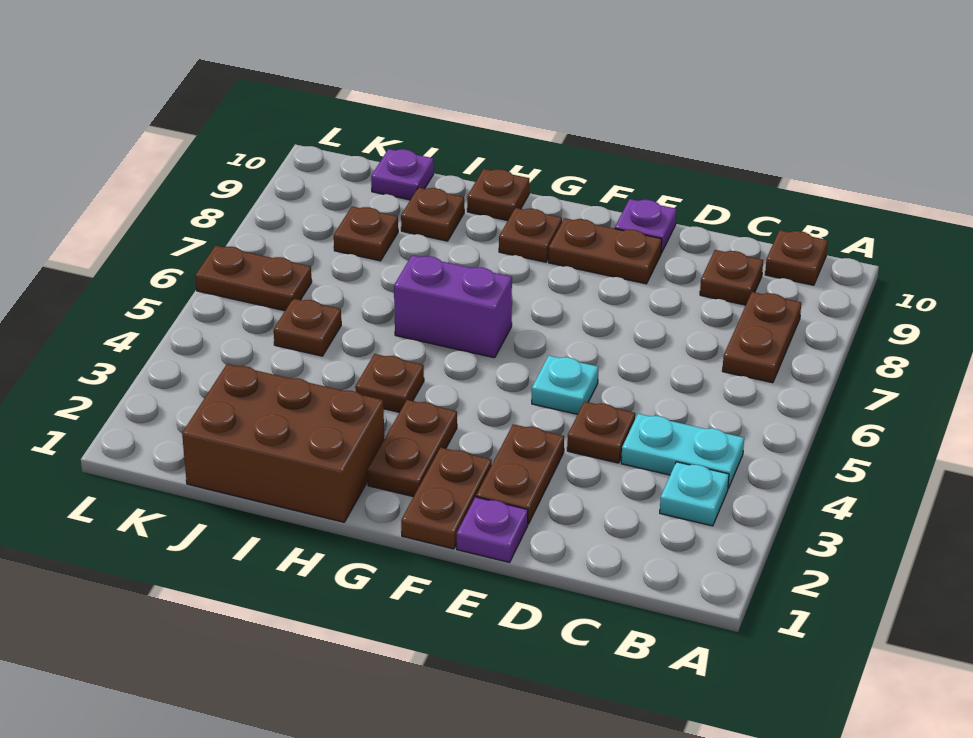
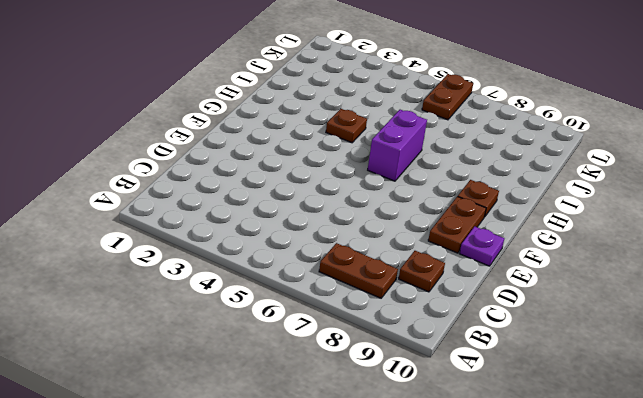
none -> cyan 1x1 plate [660,462,729,526]
none -> cyan 1x2 plate [621,414,744,488]
none -> brown 1x1 plate [765,230,828,285]

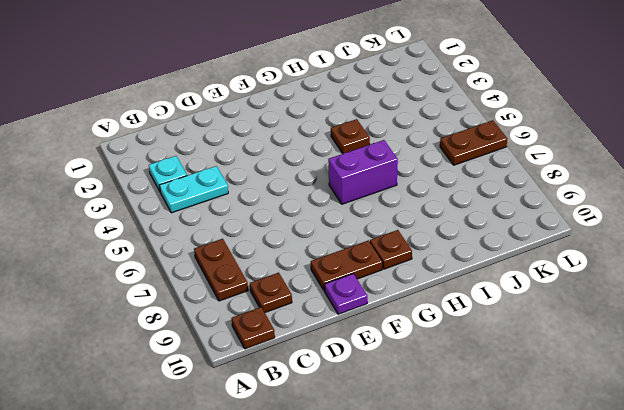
none -> brown 1x1 plate [567,401,635,463]
none -> purple 1x1 plate [457,497,528,562]
none -> brown 1x2 plate [476,424,564,524]

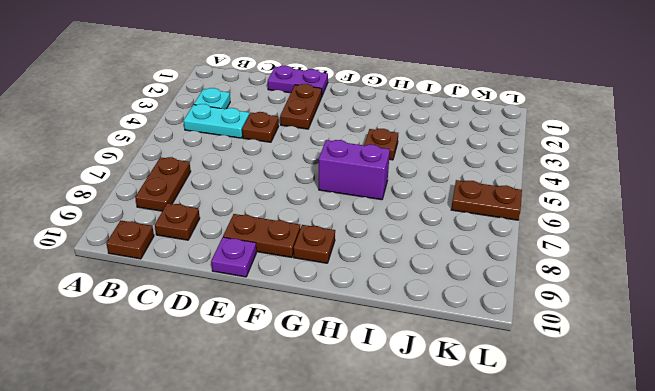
purple 1x2 plate [268,66,328,95] -> purple 1x1 plate [457,497,528,562]
none -> cyan 1x1 plate [532,356,598,414]
none -> brown 1x2 plate [401,448,492,549]
none -> brown 1x2 plate [367,400,457,497]

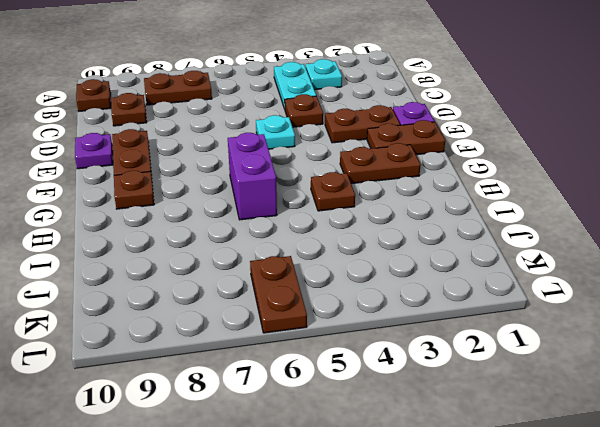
none -> brown 2x3 brick [182,364,384,522]
none -> brown 1x1 plate [467,169,529,221]
none -> brown 1x1 plate [401,187,464,241]

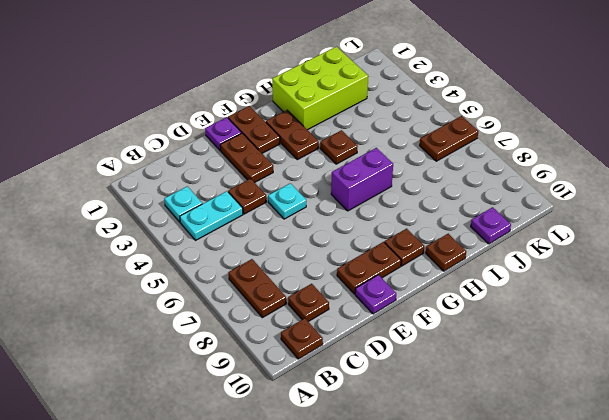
lime 2x3 brick [272,47,368,130] -> brown 2x3 brick [182,364,384,522]
none -> brown 1x1 plate [401,187,464,241]
none -> brown 1x1 plate [274,298,341,356]
none -> brown 1x1 plate [334,207,398,261]

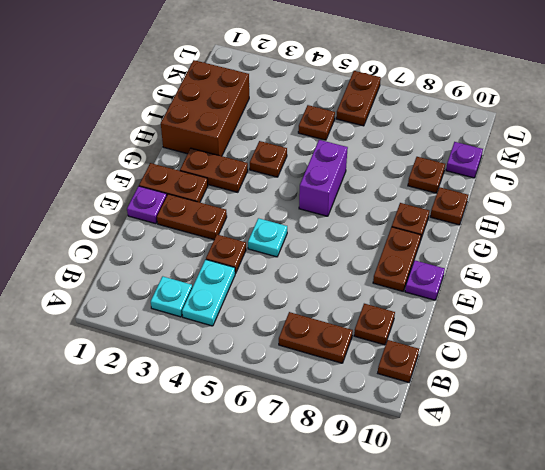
none -> brown 1x1 plate [334,207,398,261]

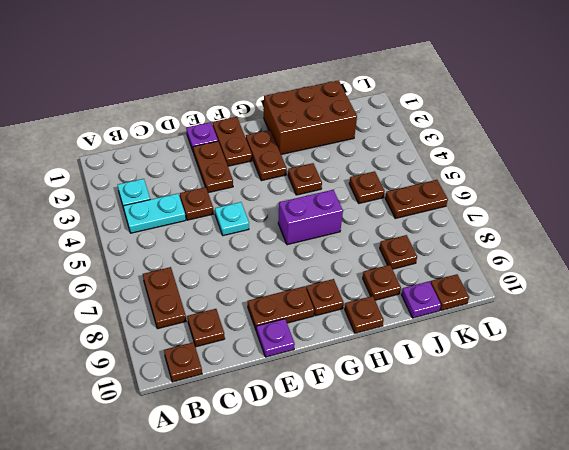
brown 1x1 plate [431,274,469,311] -> none

